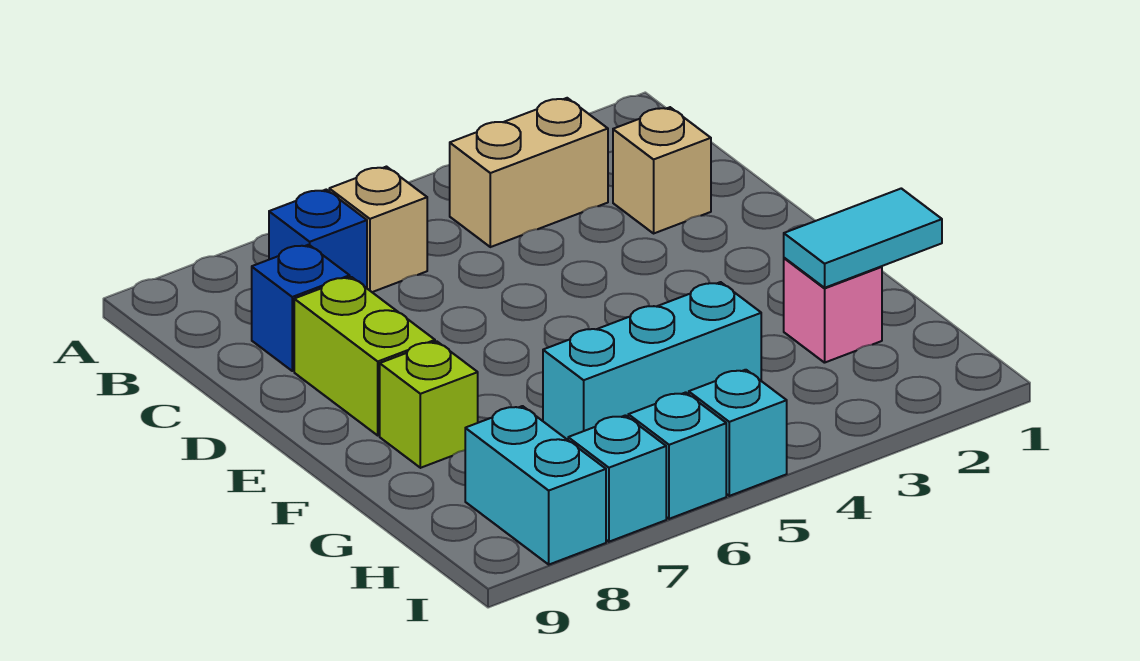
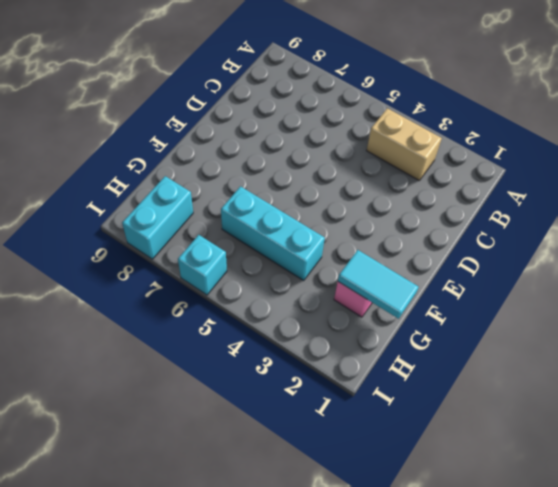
none -> tan 1x1 brick [329,167,427,292]
none -> blue 1x1 brick [269,190,367,288]
none -> tan 1x1 brick [613,107,711,233]

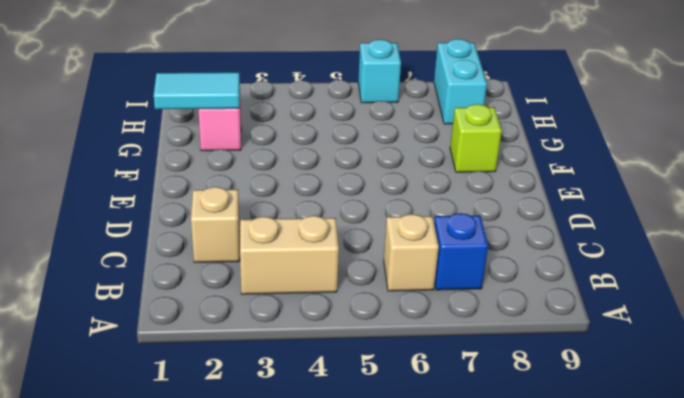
none -> blue 1x1 brick [252,245,350,371]
none -> lime 1x2 brick [294,277,435,435]
none -> cyan 1x3 brick [543,282,761,440]

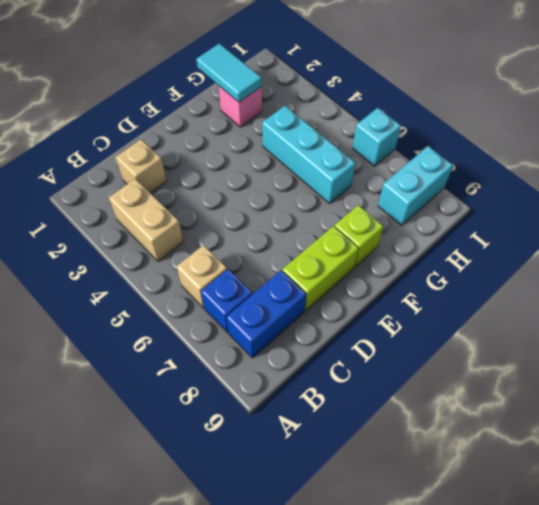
blue 1x2 brick [226,271,306,358] -> blue 1x1 brick [252,245,350,371]
none -> cyan 1x1 brick [689,370,787,496]
none -> cyan 1x1 brick [568,415,666,542]

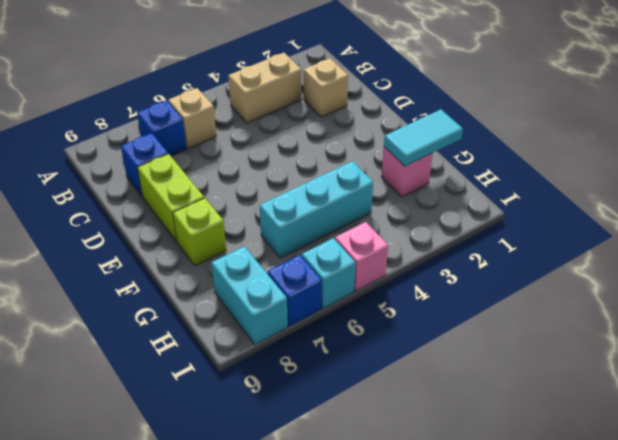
pink 1x1 brick [335,222,388,291] -> cyan 1x1 brick [689,370,787,496]
blue 1x1 brick [268,255,322,326] -> cyan 1x1 brick [568,415,666,542]

